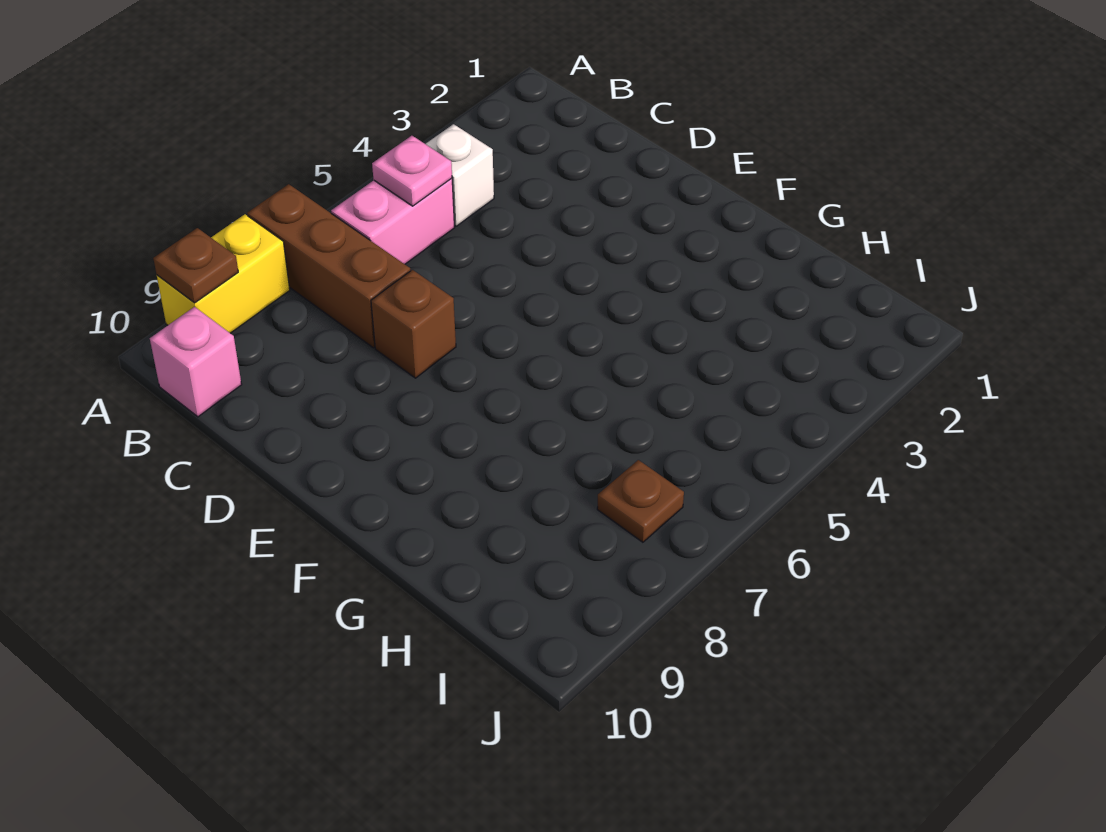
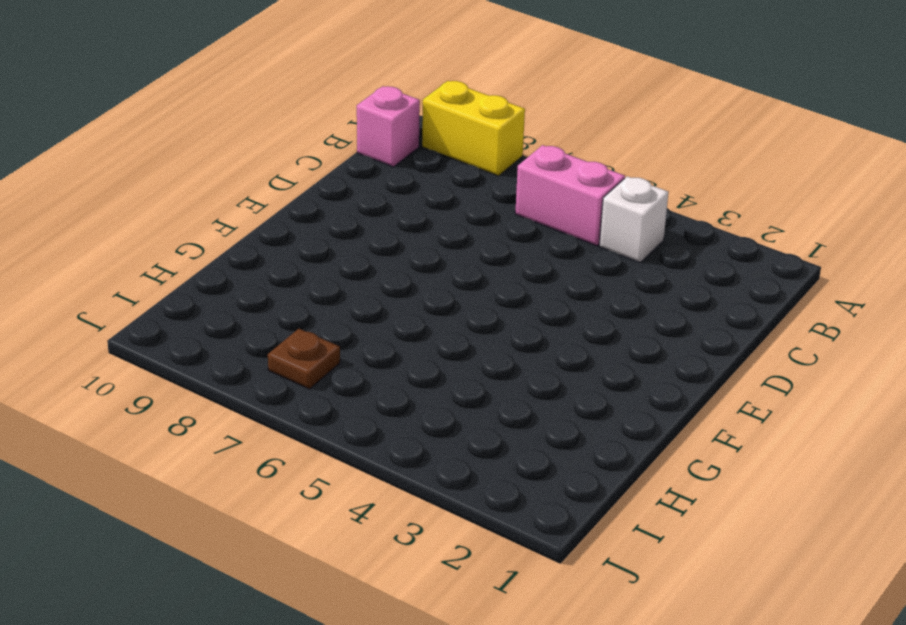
none -> brown 1x3 brick [247,184,411,348]
none -> brown 1x1 brick [371,270,456,378]

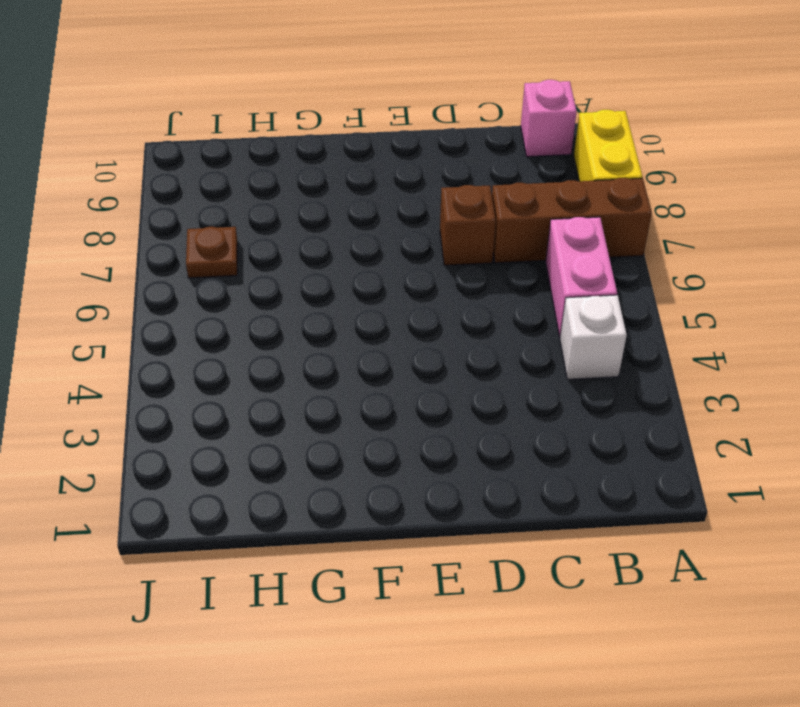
none -> brown 1x1 plate [153,228,238,303]
none -> pink 1x1 plate [372,136,452,206]

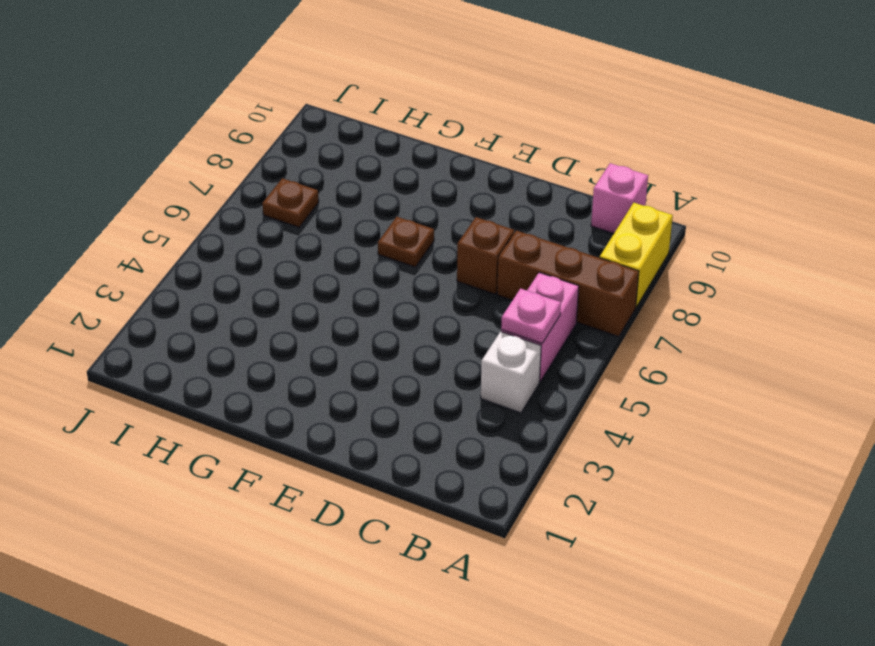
brown 1x1 plate [378,217,434,267] -> brown 1x1 plate moved to [153,228,238,303]

